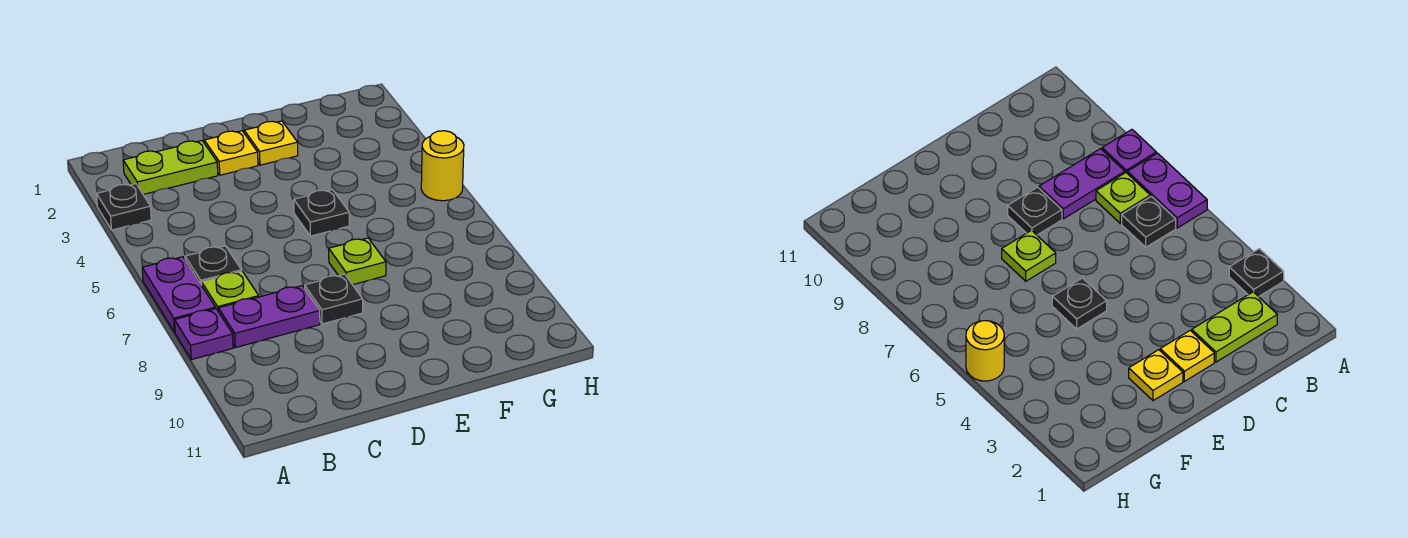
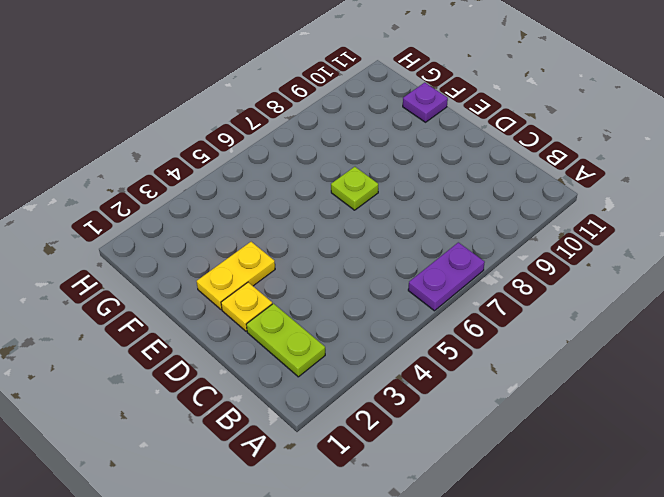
yellow 1x2 plate [197,242,275,310] -> yellow 1x1 plate [244,121,298,165]
purple 1x1 plate [403,83,448,122] -> purple 1x1 plate moved to [175,309,233,360]
none -> black 1x1 plate [97,184,151,230]
none -> black 1x1 plate [185,246,242,285]
none -> lime 1x1 plate [202,271,259,310]

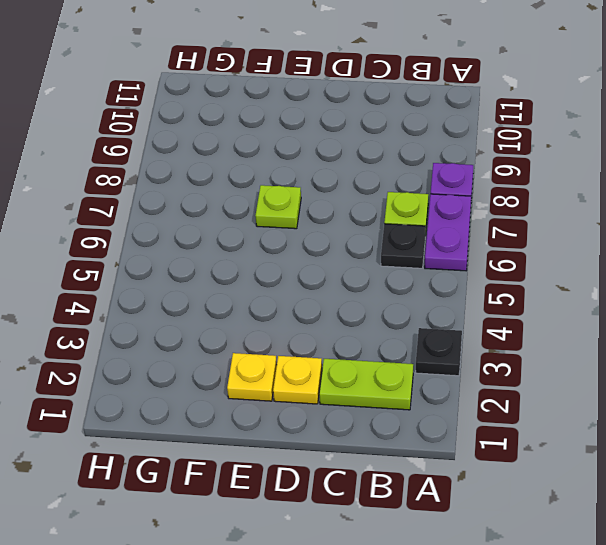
none -> purple 1x2 plate [218,286,320,348]
none -> black 1x1 plate [305,274,363,324]
none -> black 1x1 plate [294,190,349,236]

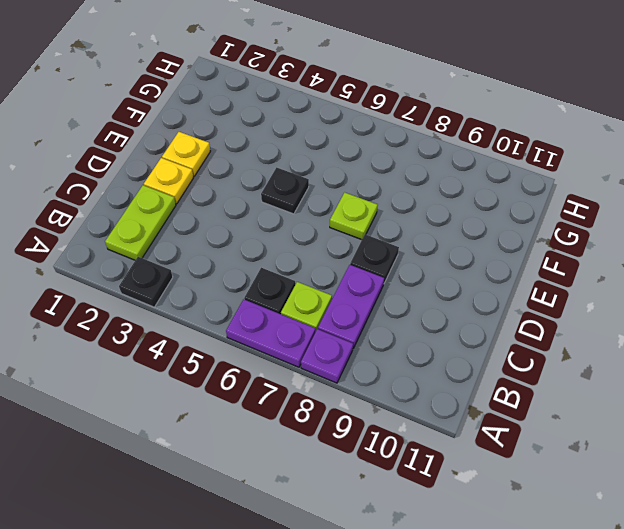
none -> yellow 1x1 round brick [421,131,464,201]

